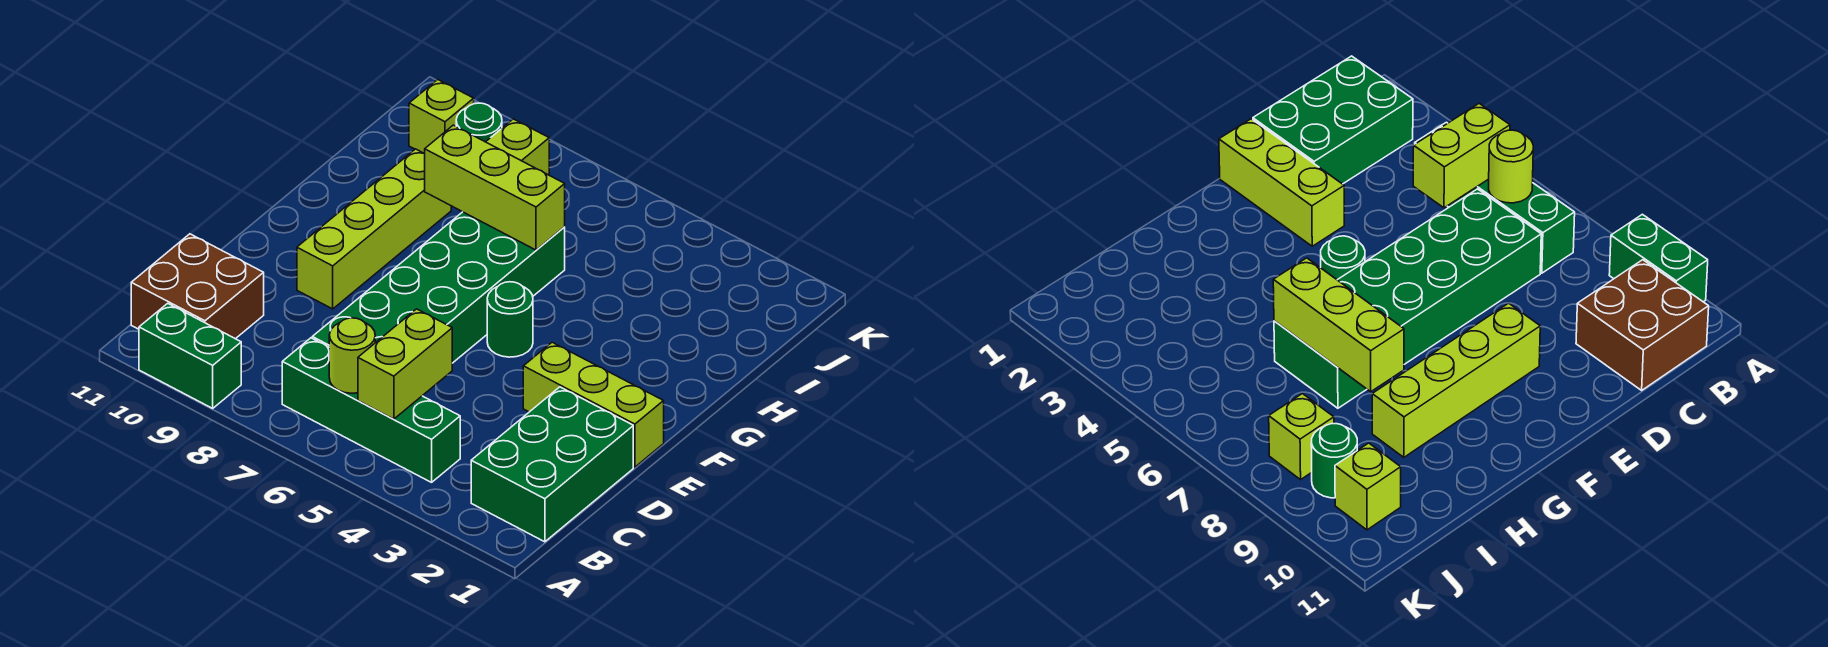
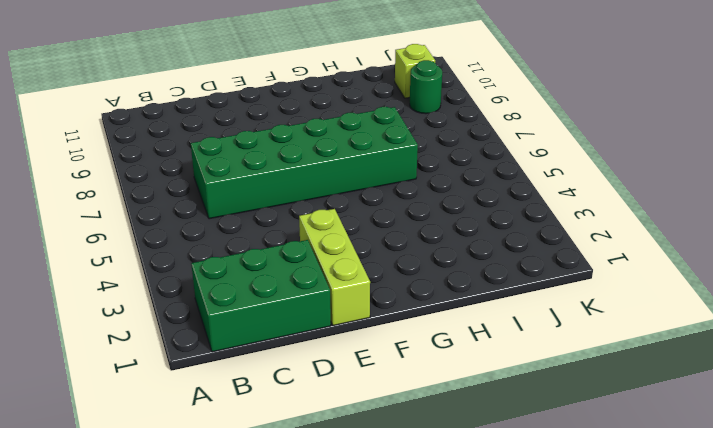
none -> green 1x2 brick [139,303,241,408]
none -> green 1x4 brick [282,338,460,482]
none -> brown 2x2 brick [131,234,264,339]

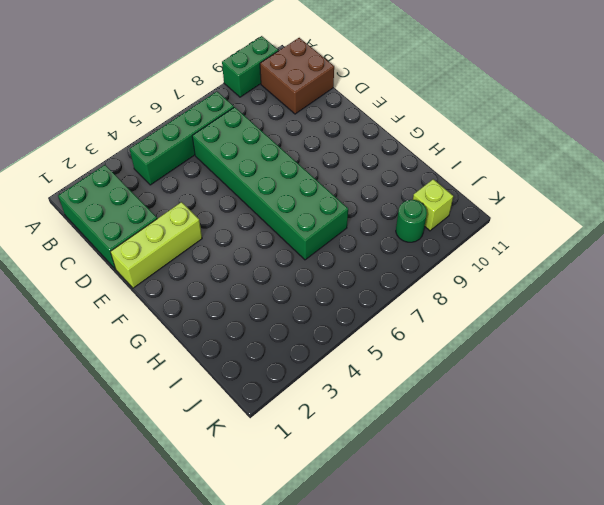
none -> lime 1x4 brick [297,149,451,309]
none -> green 1x1 round brick [487,282,533,357]
none -> lime 1x1 brick [486,119,549,175]

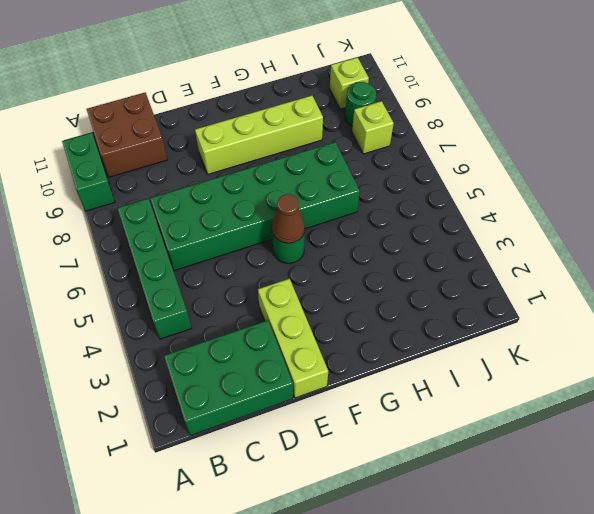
brown 1x1 cone [272,194,305,243] -> none
none -> lime 1x2 brick [358,309,452,419]
none -> lime 1x1 round brick [329,318,375,393]
none -> lime 1x3 brick [425,125,565,250]

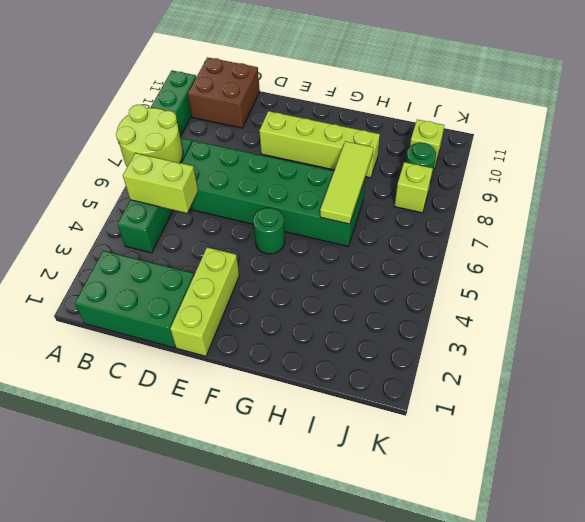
lime 2x2 round brick [116,105,183,167] -> lime 1x1 round brick [329,318,375,393]
lime 1x3 tile [320,141,373,224] -> lime 1x3 brick [425,125,565,250]

